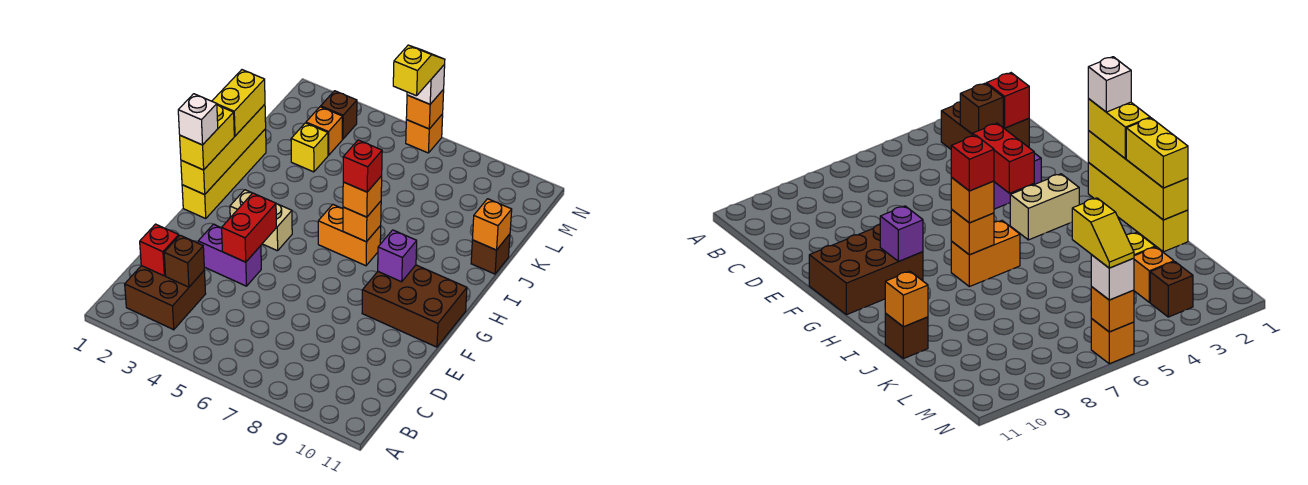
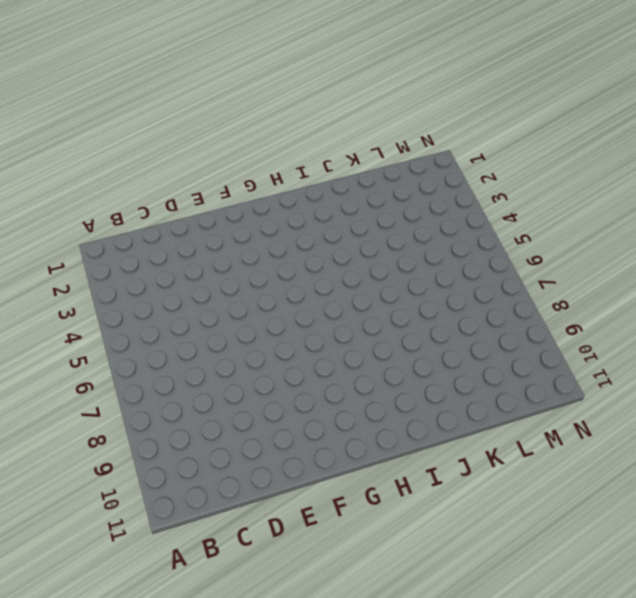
none -> brown 2x2 brick [125,266,206,330]
none -> purple 1x2 brick [198,224,261,286]
none -> brown 2x3 brick [362,265,467,347]

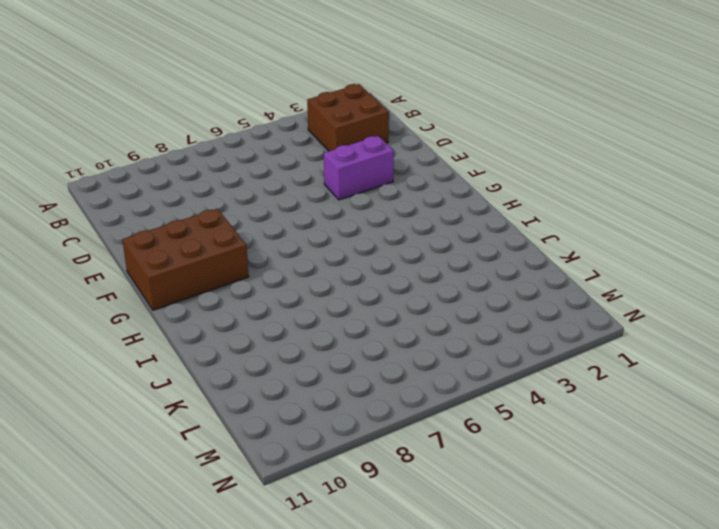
none -> yellow 1x4 brick [182,129,266,218]
none -> tan 1x2 brick [230,190,292,251]
none -> orange 1x2 brick [318,204,381,266]

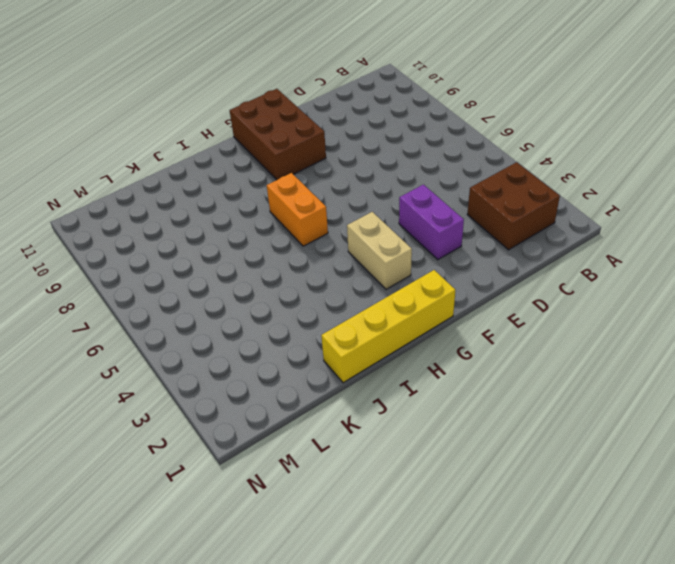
none -> brown 1x1 brick [471,234,510,274]
none -> yellow 1x1 brick [291,123,328,172]
none -> orange 1x1 brick [306,107,343,155]

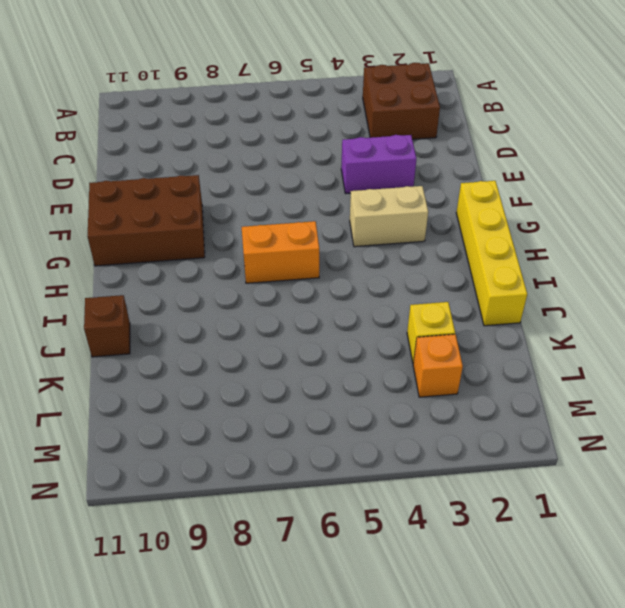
none -> brown 1x1 brick [321,91,357,139]
none -> orange 1x1 brick [406,114,443,153]
none -> red 1x1 brick [140,224,179,276]

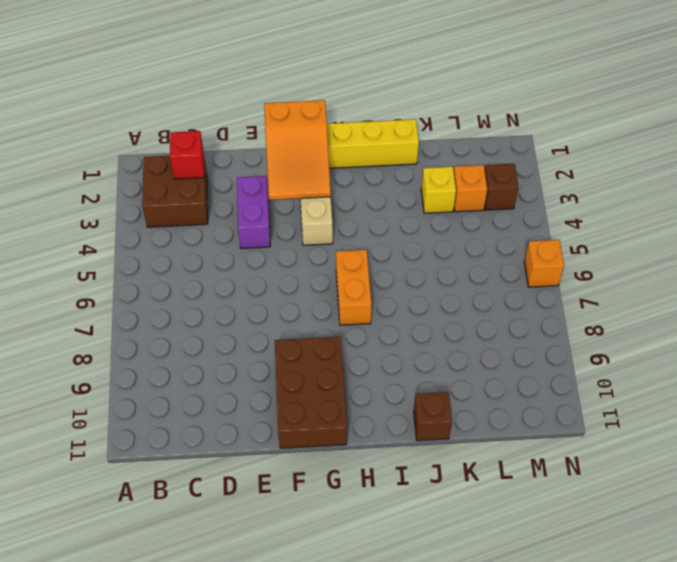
orange 2x3 slope [264,100,331,200] -> yellow 1x4 brick [181,104,266,194]
none -> brown 1x1 brick [164,235,204,287]
none -> red 1x2 brick [222,193,276,262]
none -> purple 1x1 brick [378,230,417,282]

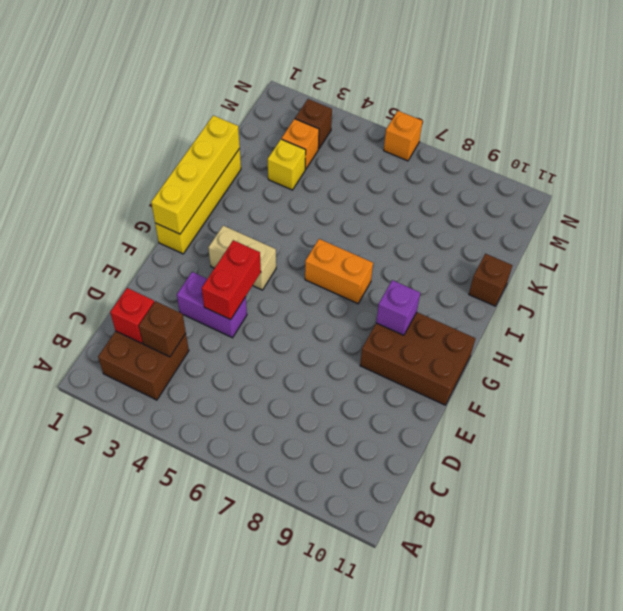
none -> orange 1x1 brick [343,201,381,242]
none -> orange 1x1 brick [472,199,512,250]
none -> orange 1x1 brick [406,89,444,129]

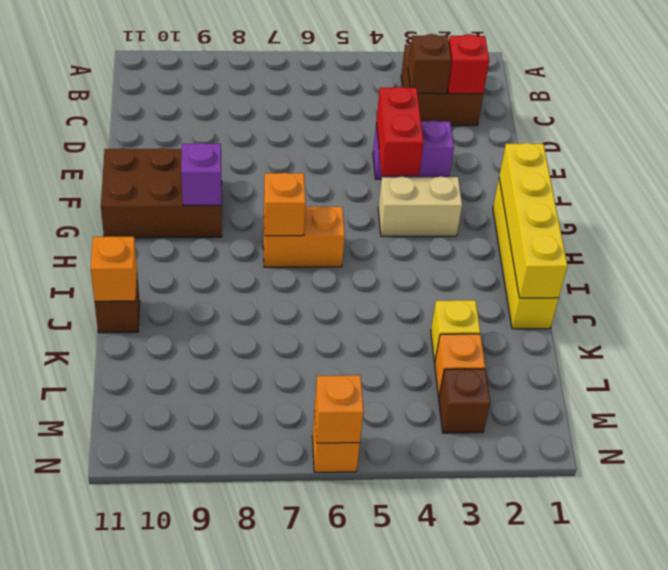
none -> yellow 1x2 brick [180,105,234,170]
none -> orange 1x1 brick [343,176,382,217]
none -> yellow 1x2 brick [212,70,265,136]

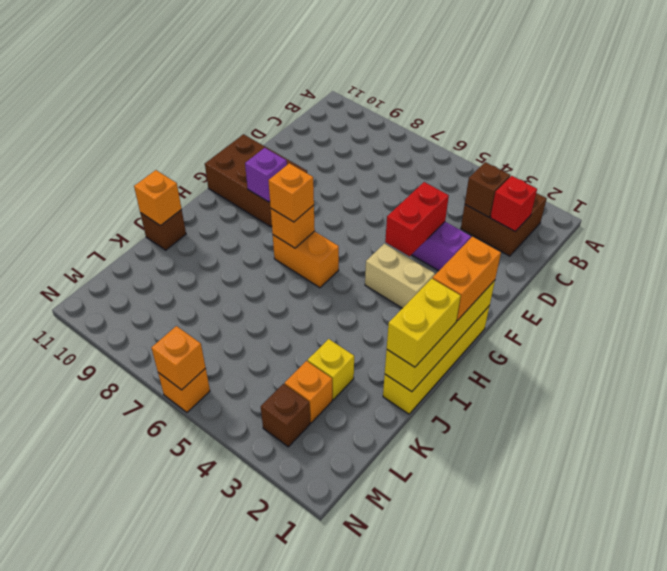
orange 1x2 brick [433,236,501,321] -> yellow 1x2 brick [180,105,234,170]
none -> white 1x1 brick [407,64,445,104]
none -> white 1x1 brick [178,94,218,145]
none -> red 1x1 brick [343,140,382,192]

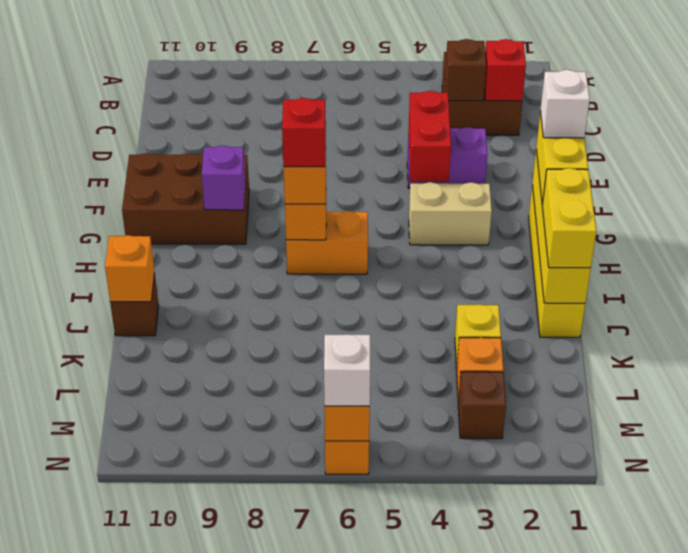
none -> yellow 1x2 slope [393,45,445,96]

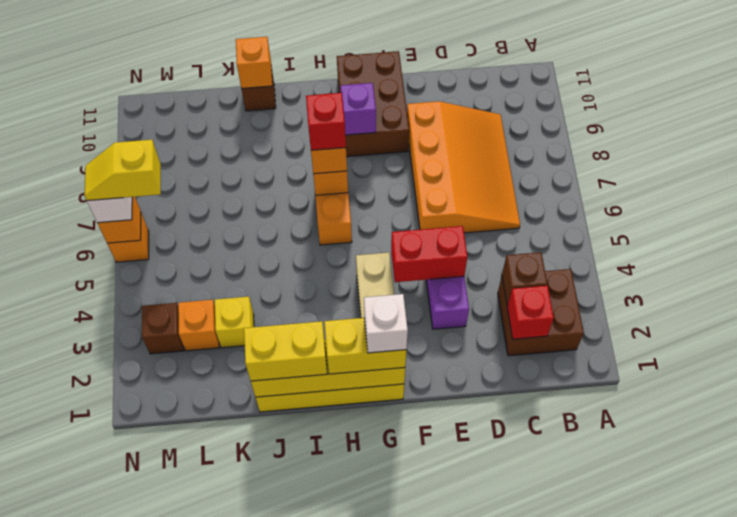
orange 3x4 slope [407,101,520,233] -> none

